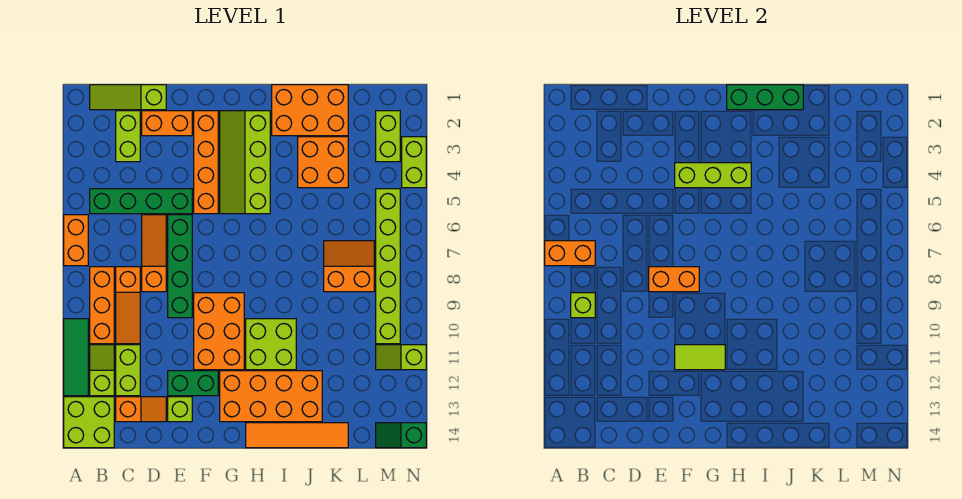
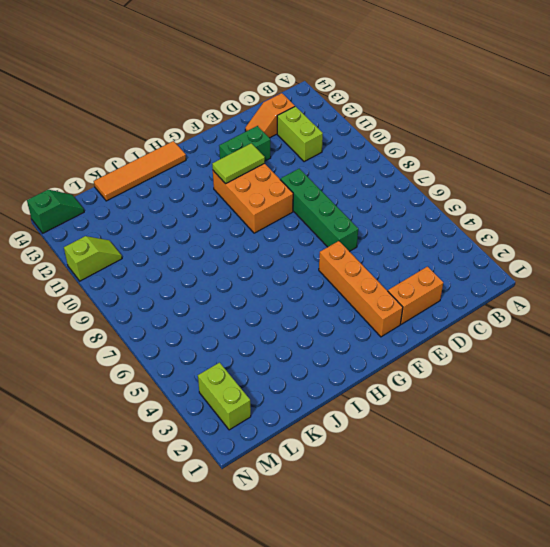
none -> orange 1x2 brick [64,215,88,266]
none -> green 1x3 tile [64,319,88,396]
none -> lime 2x2 brick [64,397,114,448]
none -> lime 1x3 slope [90,85,166,110]

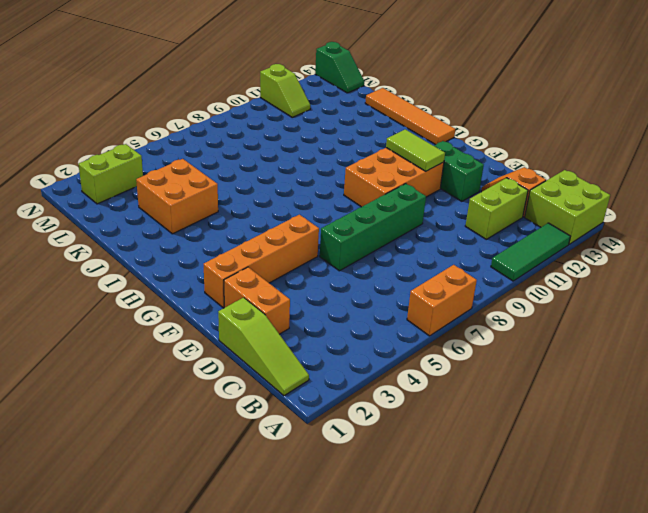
none -> green 1x4 brick [90,189,192,214]
none -> orange 1x3 brick [90,267,114,344]
none -> lime 1x2 slope [90,345,114,396]
none -> lime 1x2 brick [116,111,140,162]

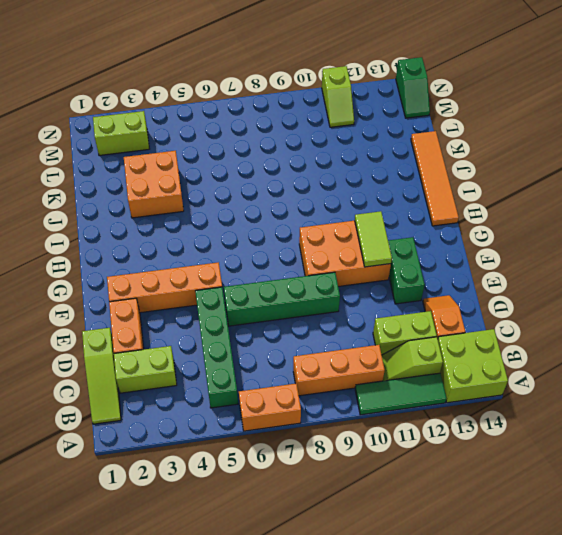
none -> orange 1x3 slope [116,267,140,344]
none -> orange 1x3 slope [142,215,166,292]
none -> lime 1x1 brick [168,397,192,422]
none -> lime 2x4 slope [220,111,270,214]

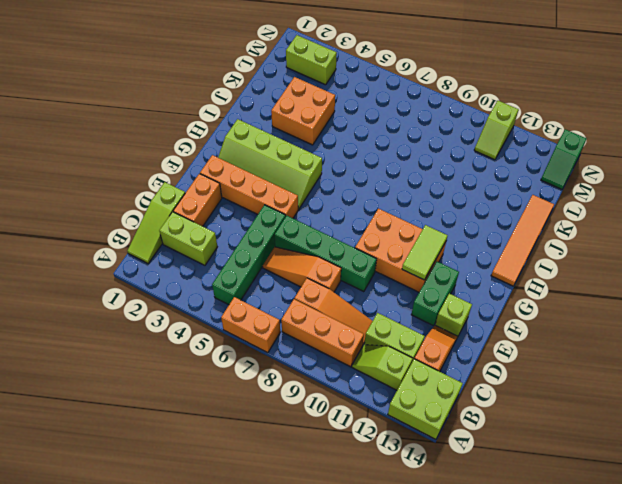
none -> green 1x3 tile [64,319,88,396]
none -> orange 2x4 brick [220,371,322,422]
none -> lime 2x2 brick [246,319,296,370]
none -> orange 2x3 brick [272,85,348,136]

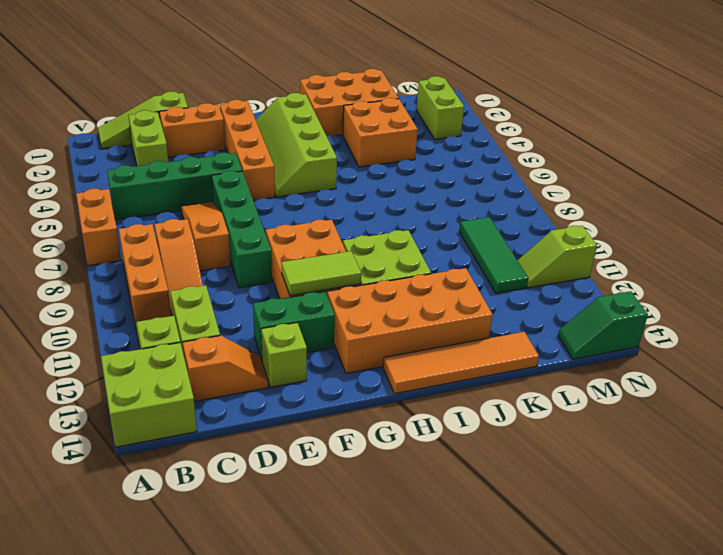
green 1x3 tile [459,217,528,293] -> green 1x3 tile moved to [64,319,88,396]
none -> orange 2x2 slope [324,241,374,292]
none -> lime 1x6 brick [376,189,400,344]
none -> lime 1x2 brick [402,137,426,188]
none -> orange 1x2 brick [545,241,595,266]

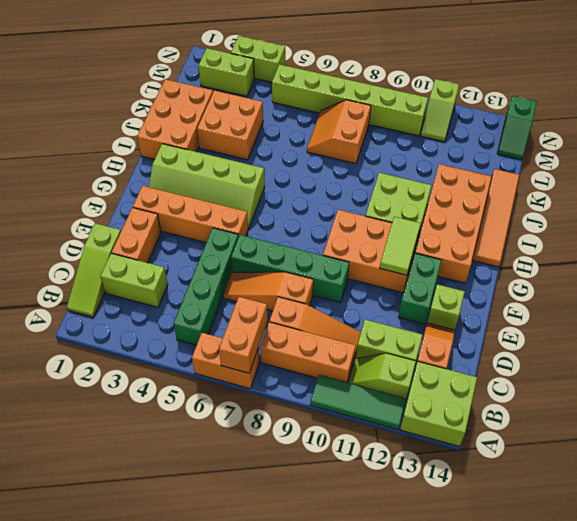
none -> lime 1x1 brick [571,293,595,318]
none -> orange 1x2 brick [649,267,699,292]
none -> lime 1x3 brick [675,163,751,188]
none -> green 1x3 brick [727,85,803,110]

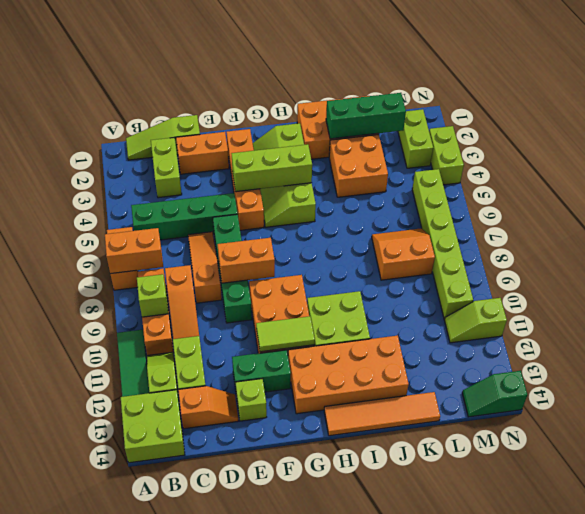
green 1x3 brick [326,93,406,139] -> green 1x3 brick moved to [727,85,803,110]

